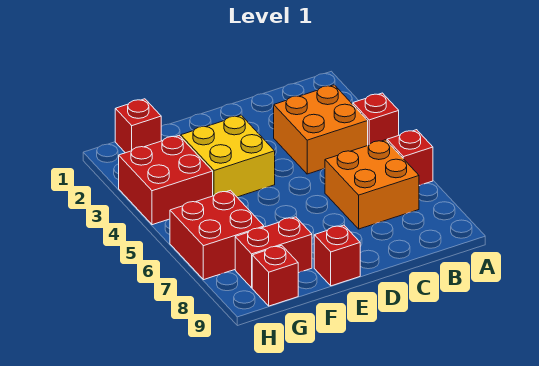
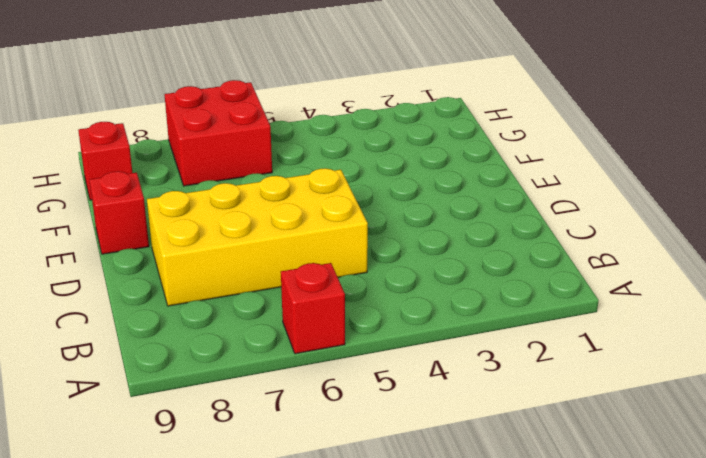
yellow 2x4 brick [147,168,368,306] -> orange 2x2 brick [325,140,419,229]
none -> red 1x1 brick [353,93,399,145]
none -> orange 2x2 brick [274,85,368,174]

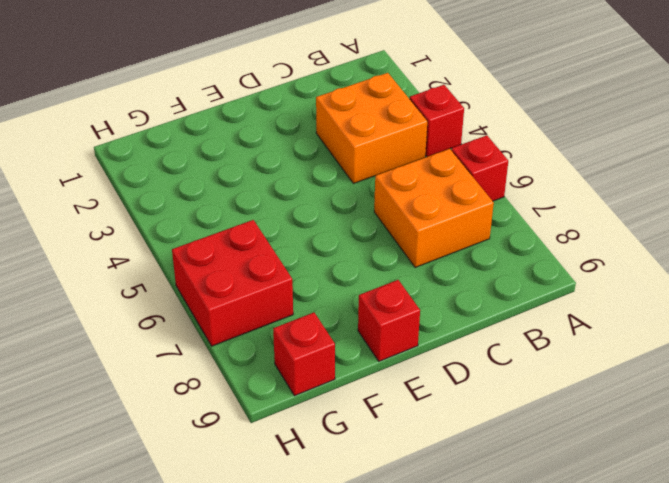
none -> yellow 2x2 brick [181,115,275,197]
none -> red 1x2 brick [235,217,312,288]

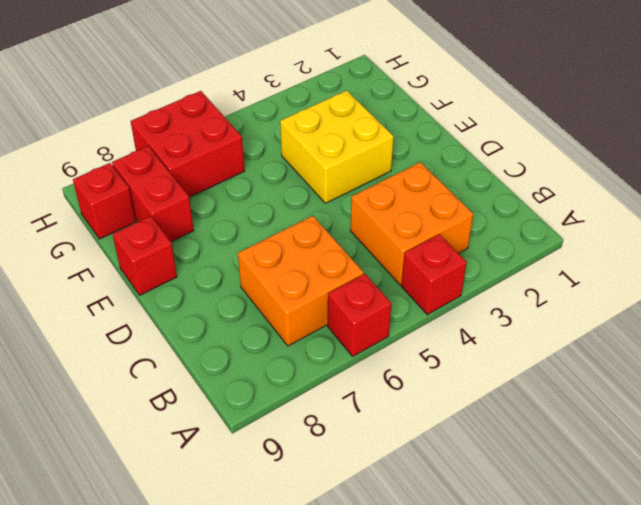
none -> red 1x1 brick [115,99,161,153]
none -> red 2x2 brick [119,136,213,225]

